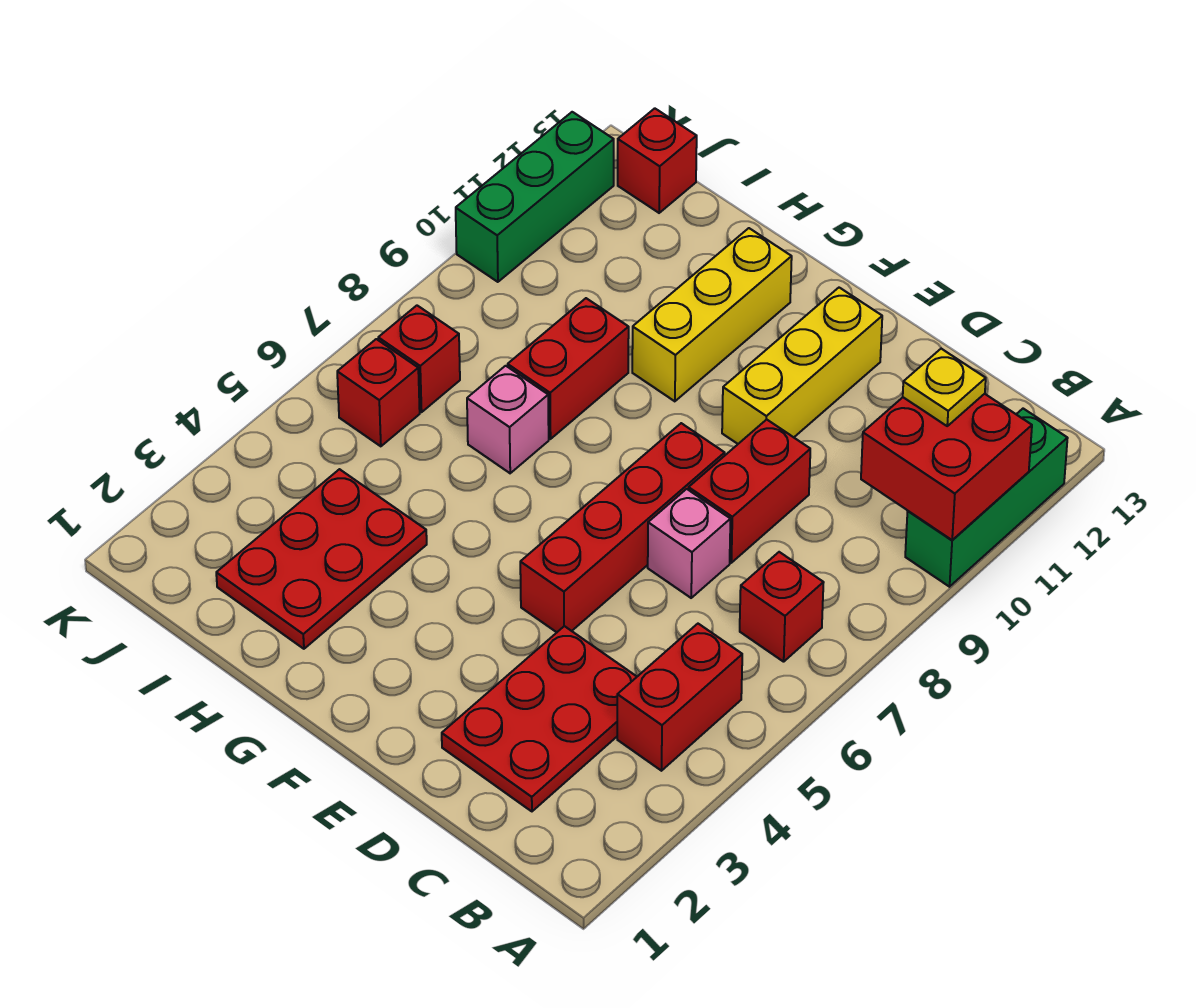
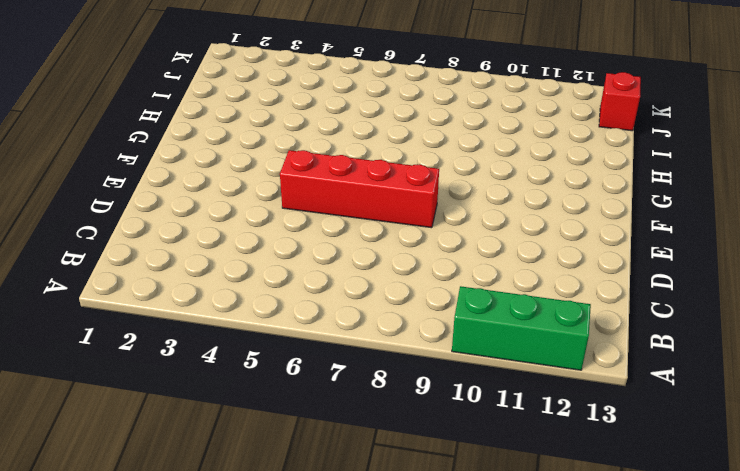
none -> red 1x2 brick [617,624,742,771]
none -> red 1x1 brick [740,552,824,662]
none -> red 2x3 plate [442,626,637,811]

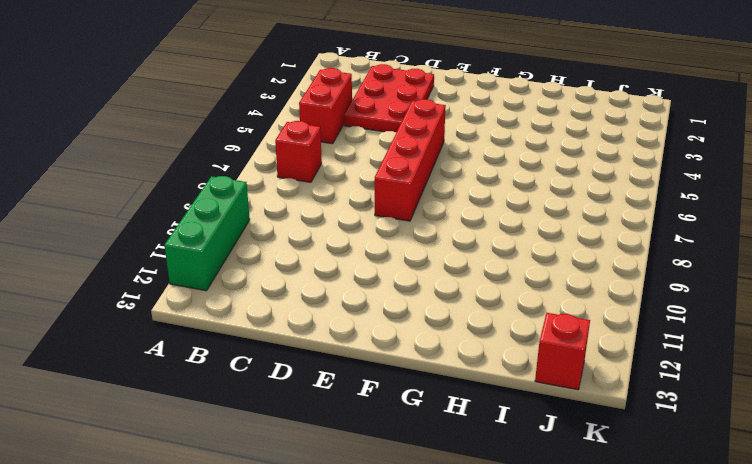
none -> pink 1x1 brick [648,489,730,598]
none -> red 1x2 brick [689,419,810,563]
none -> yellow 1x3 brick [722,288,882,444]

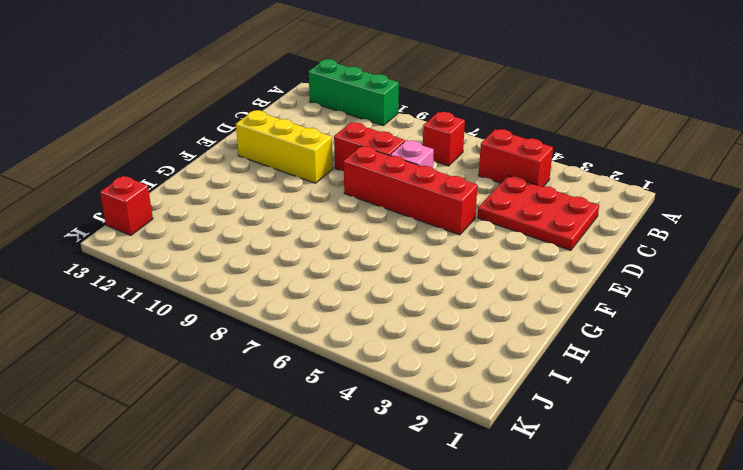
none -> yellow 1x3 brick [632,228,792,401]
none -> red 2x3 plate [216,469,427,649]
none -> pink 1x1 brick [467,366,549,473]

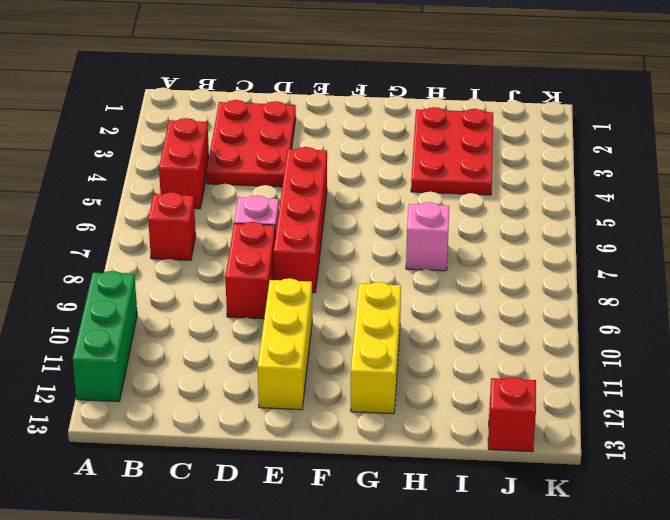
none -> red 1x2 brick [508,298,629,439]
none -> red 1x1 brick [337,339,420,446]
none -> red 1x1 brick [378,306,460,412]

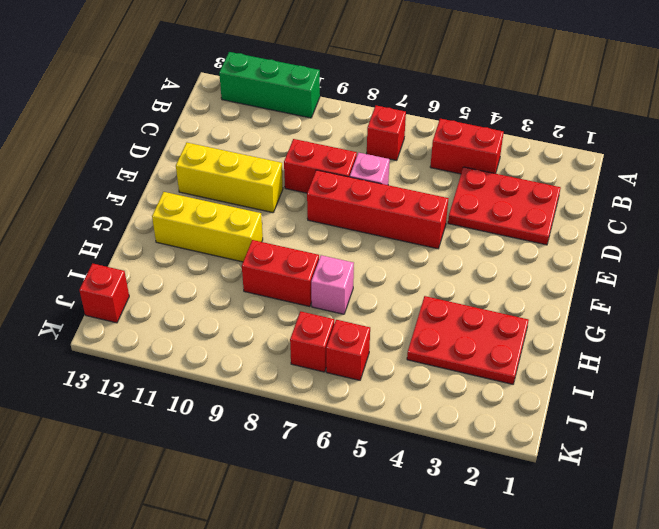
none -> green 1x3 brick [456,112,614,282]
none -> red 2x2 brick [861,394,1032,540]
none -> yellow 1x1 plate [903,349,986,426]

